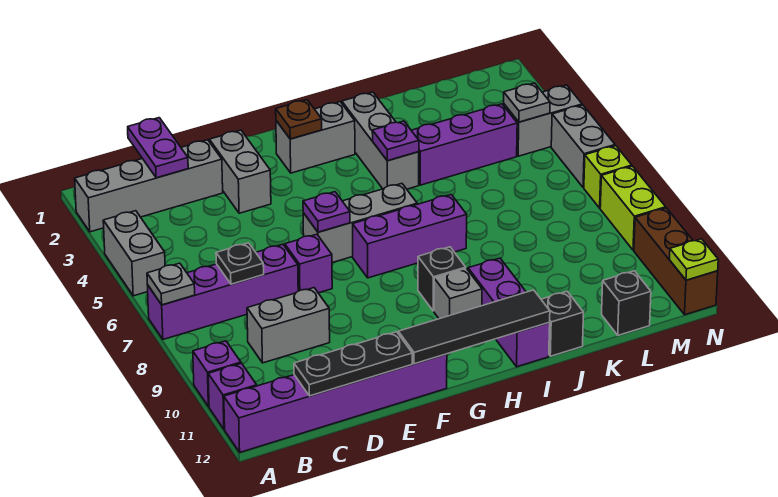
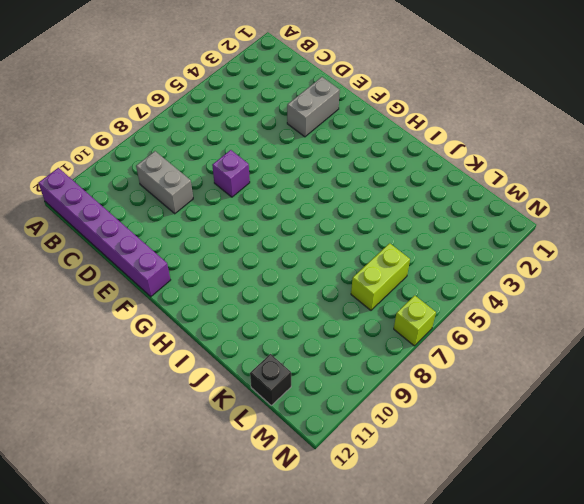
lime 1x2 brick [351,243,410,310] -> lime 1x2 brick moved to [600,166,666,250]
none -> grey 1x4 brick [75,140,223,232]
none -> grey 1x2 brick [103,211,165,296]
none -> purple 1x4 brick [147,244,298,339]
none -> purple 1x1 brick [193,341,241,407]

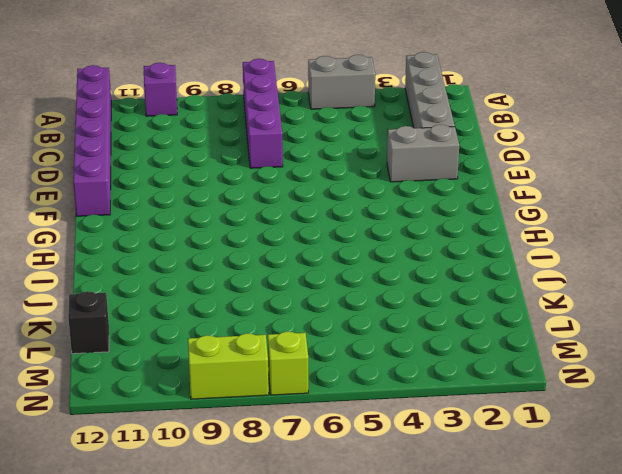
none -> purple 1x1 brick [208,363,257,429]
none -> grey 1x2 brick [247,288,330,363]
none -> purple 1x1 brick [285,234,332,293]
none -> grey 1x3 brick [303,184,417,263]

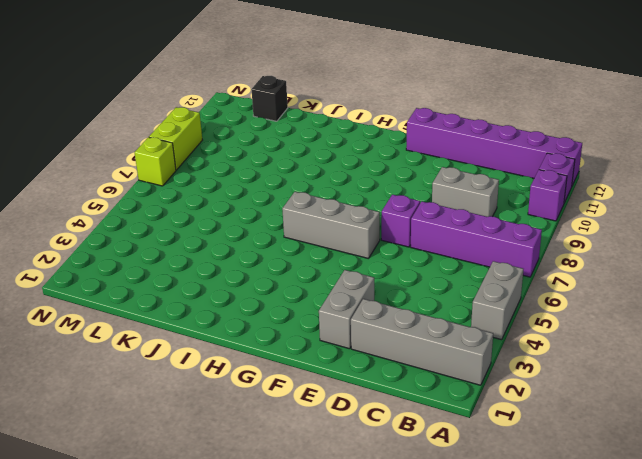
none -> grey 1x2 brick [276,102,355,173]
none -> purple 1x3 brick [353,195,467,278]
none -> black 1x1 brick [418,247,466,311]
none -> grey 1x1 brick [434,268,482,319]

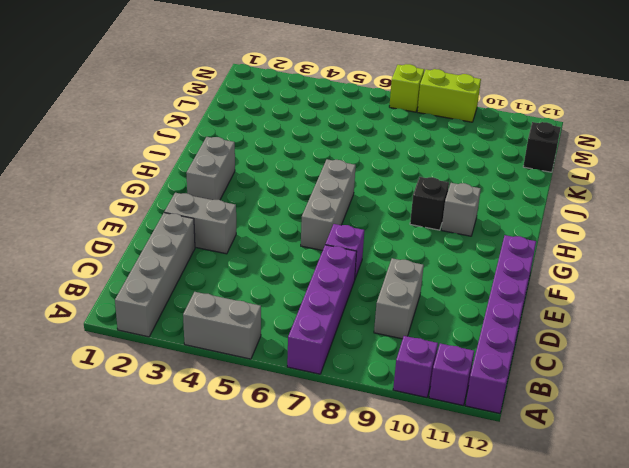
none -> purple 1x3 brick [353,195,467,278]
none -> grey 1x3 brick [342,92,419,189]
none -> purple 1x3 brick [468,258,550,367]
none -> purple 1x3 brick [411,104,517,185]

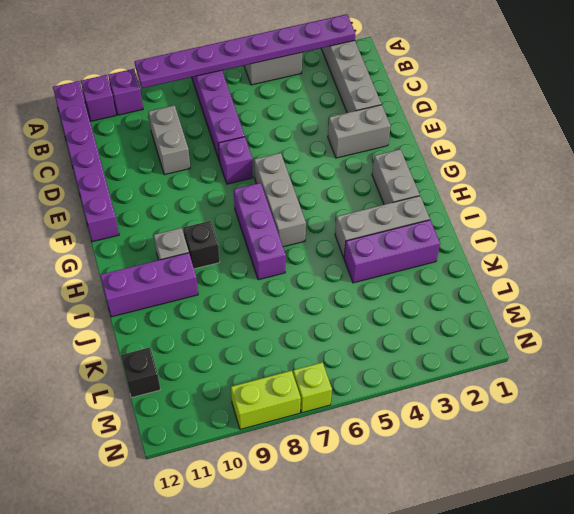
purple 1x8 plate [134,14,356,88] -> grey 1x1 plate [147,263,195,305]
purple 1x3 brick [344,220,440,283] -> purple 1x3 brick turned to [411,104,517,185]
none -> black 1x1 brick [541,291,584,356]
none -> grey 1x2 brick [503,85,582,156]
none -> grey 1x2 brick [551,105,615,188]
none -> brown 1x3 brick [634,208,718,315]

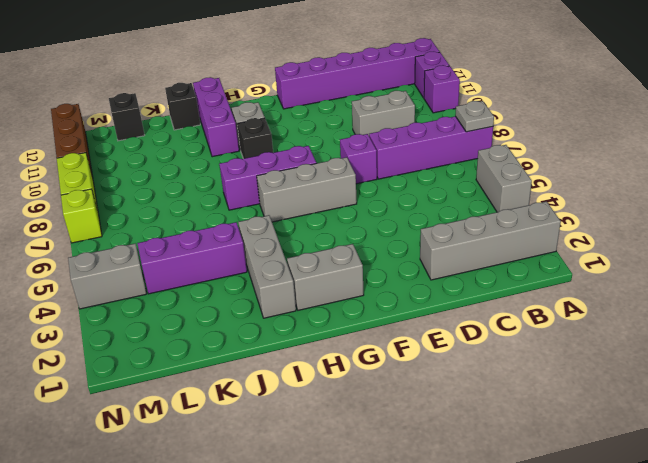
none -> grey 1x2 brick [209,130,271,213]
none -> grey 1x2 brick [551,105,615,188]
none -> purple 1x2 plate [128,118,188,178]
none -> black 1x1 plate [216,243,264,284]

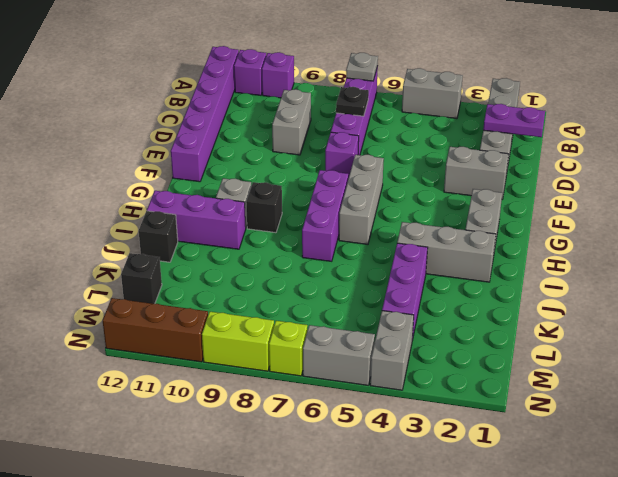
none -> black 1x3 plate [294,332,412,396]
none -> purple 1x1 plate [303,192,350,232]
none -> black 1x4 tile [398,290,550,364]
none -> brown 1x1 plate [276,100,322,139]

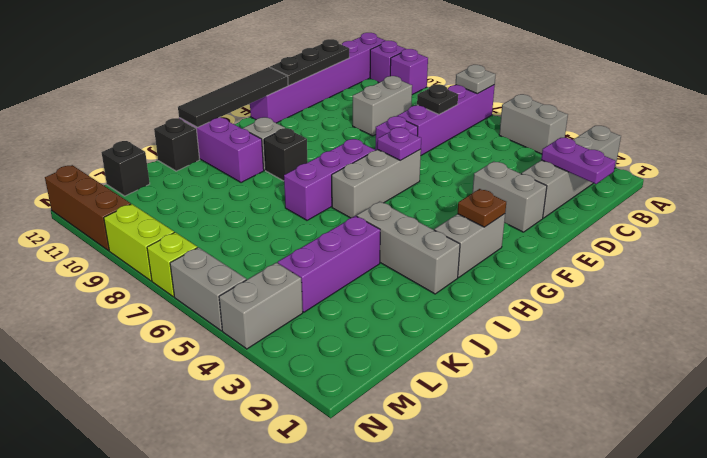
none -> purple 1x1 plate [372,121,419,161]
none -> grey 1x1 plate [504,83,550,122]
none -> lime 1x1 plate [669,239,718,280]

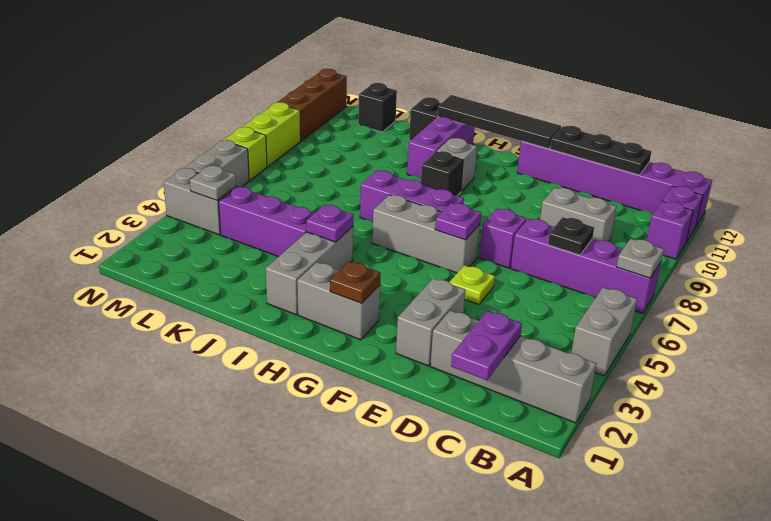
lime 1x1 plate [450,265,495,304] -> lime 1x1 plate moved to [669,239,718,280]

